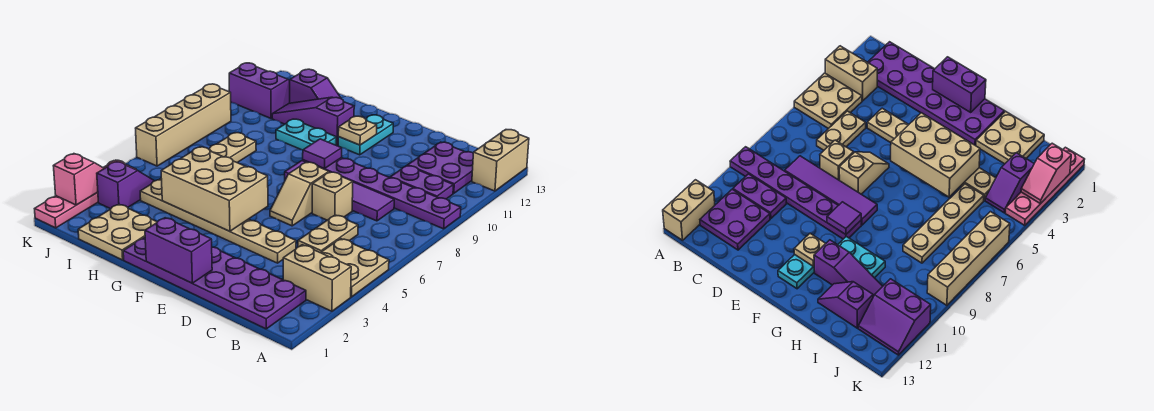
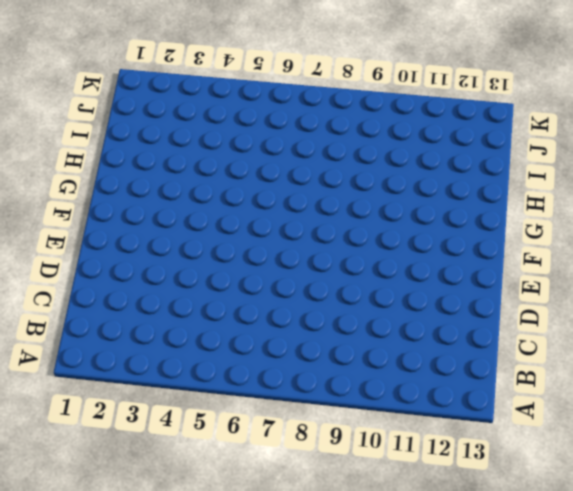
none -> tan 1x2 brick [283,245,351,311]
none -> tan 2x2 plate [321,239,389,297]
none -> purple 1x6 plate [303,158,461,229]

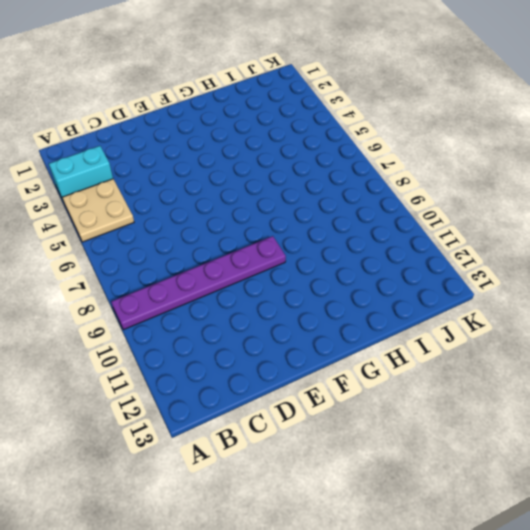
cyan 1x2 brick [49,146,113,202] -> tan 1x2 brick [283,245,351,311]
none -> tan 1x2 brick [472,130,529,191]
none -> purple 2x6 plate [123,237,306,329]
none -> purple 1x2 plate [390,166,453,199]

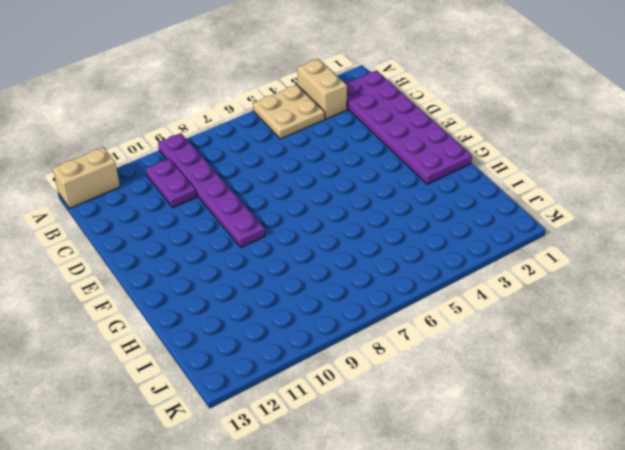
none -> purple 2x2 plate [408,142,473,193]
none -> tan 1x2 plate [298,215,358,253]
none -> purple 1x4 tile [285,161,394,221]

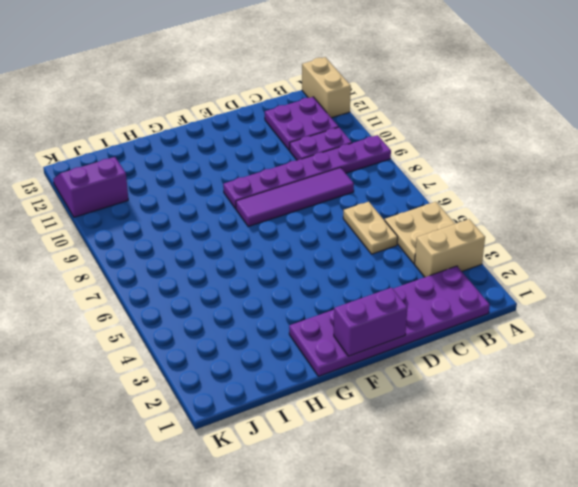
none -> tan 1x6 plate [140,180,296,263]
none -> tan 1x1 brick [312,172,353,220]
none -> tan 1x2 slope [270,162,329,226]

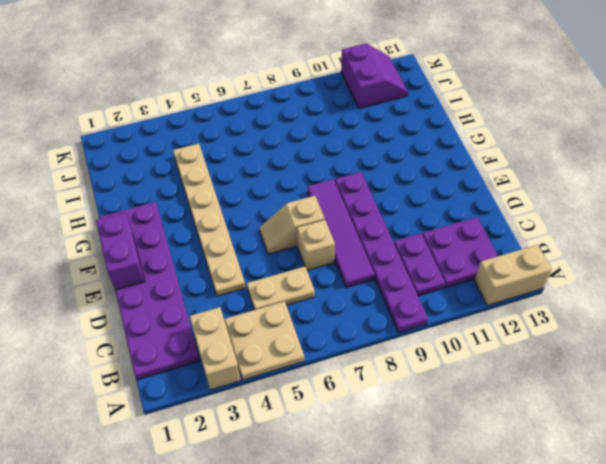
none -> cyan 1x2 plate [338,115,393,155]
none -> cyan 1x2 plate [276,119,336,150]
none -> purple 1x3 slope [272,97,354,145]

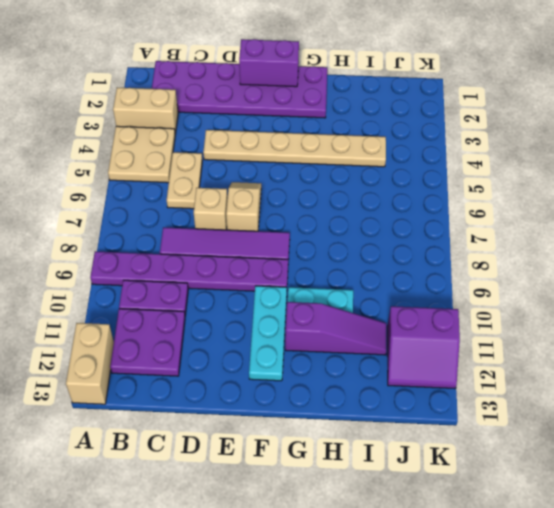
cyan 1x3 plate [249,286,287,381] -> cyan 1x2 plate [338,115,393,155]
none -> tan 2x2 plate [78,204,157,260]
none -> purple 1x2 slope [290,69,340,103]
none -> tan 1x4 plate [160,133,256,180]

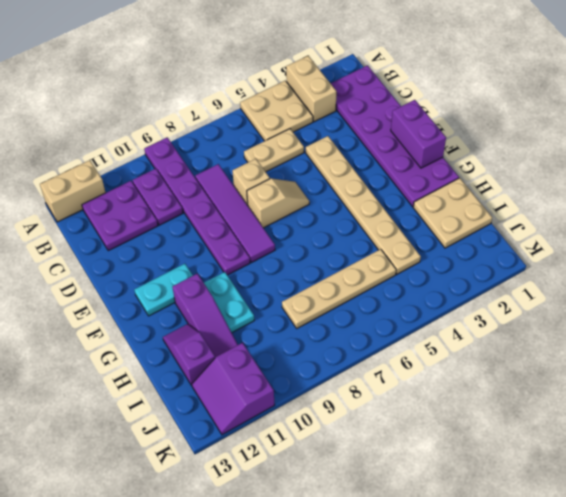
none -> purple 1x2 slope [97,161,154,209]
none -> pink 1x4 plate [35,160,136,228]
none -> tan 1x4 brick [136,84,231,166]

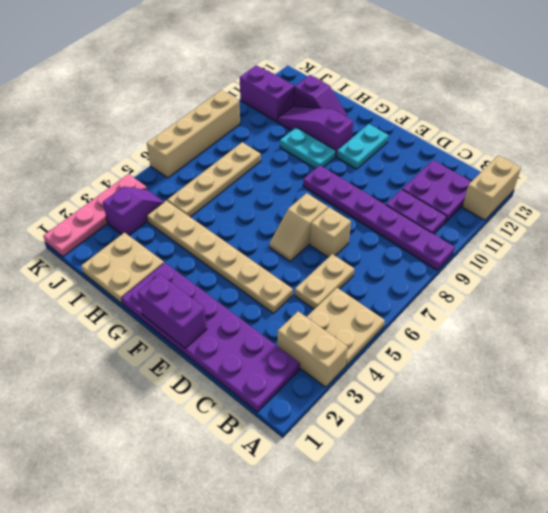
none -> purple 1x4 tile [285,161,394,221]
none -> tan 2x3 brick [161,147,268,231]
none -> purple 1x1 tile [303,139,342,169]

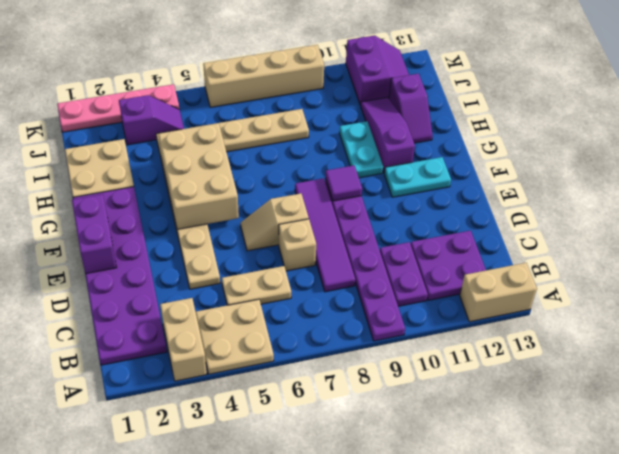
none -> tan 1x1 plate [338,116,377,145]
none -> pink 1x2 slope [53,154,104,205]

